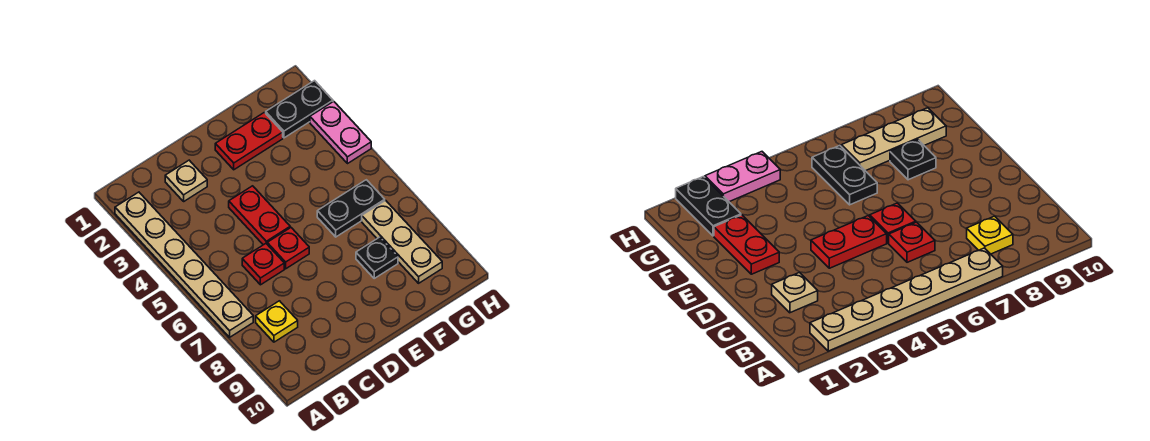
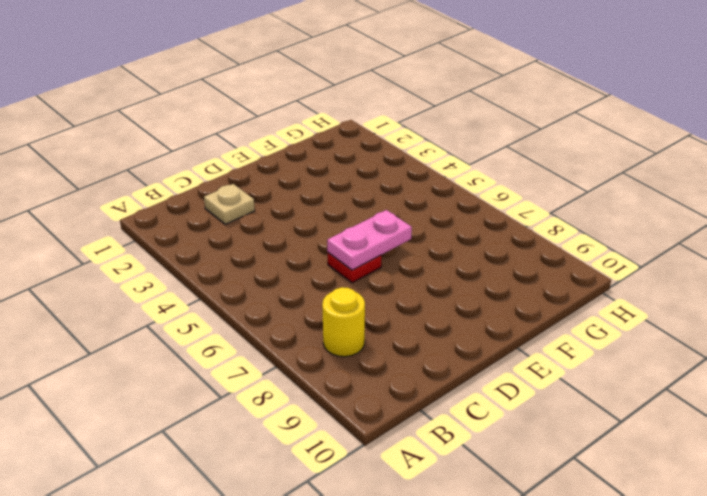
yellow 1x1 round brick [322,287,365,357] -> yellow 1x1 plate [256,301,298,342]
pink 1x2 plate [327,210,412,270] -> pink 1x2 plate turned to [310,101,371,164]
none -> tan 1x6 plate [115,192,253,337]
none -> red 1x1 plate [242,244,284,285]
none -> red 1x2 plate [229,186,290,245]

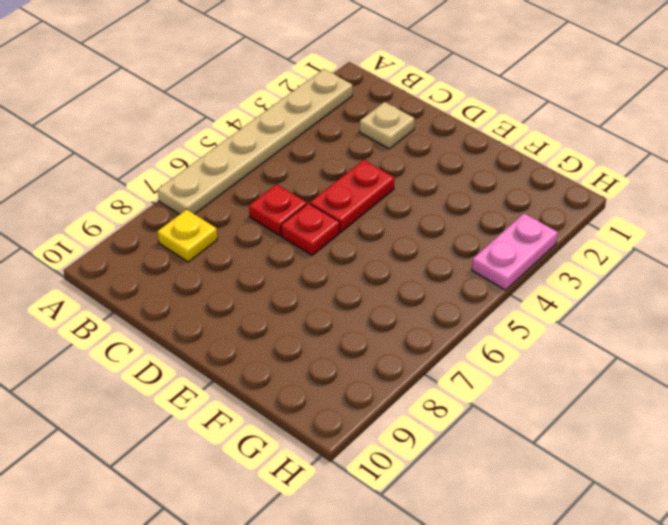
none -> red 1x2 plate [215,112,283,170]
none -> black 1x2 plate [317,180,385,237]
none -> black 1x1 plate [356,237,398,278]

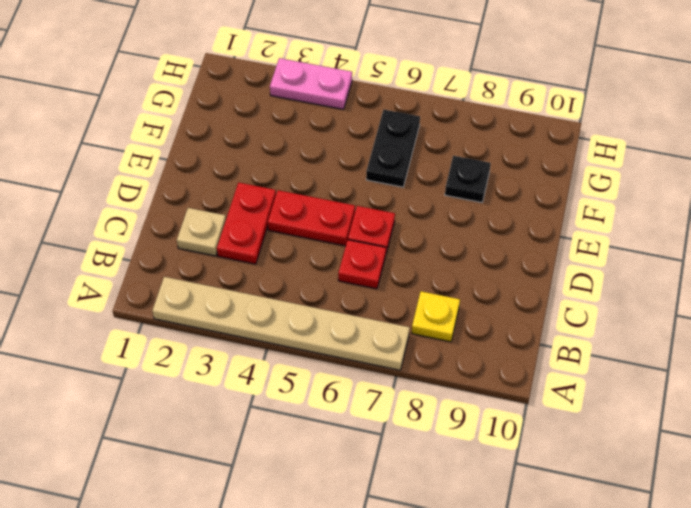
red 1x2 plate [217,183,276,264] -> red 1x2 plate moved to [215,112,283,170]
none -> black 1x2 plate [266,81,333,138]
none -> tan 1x3 plate [362,200,442,283]

